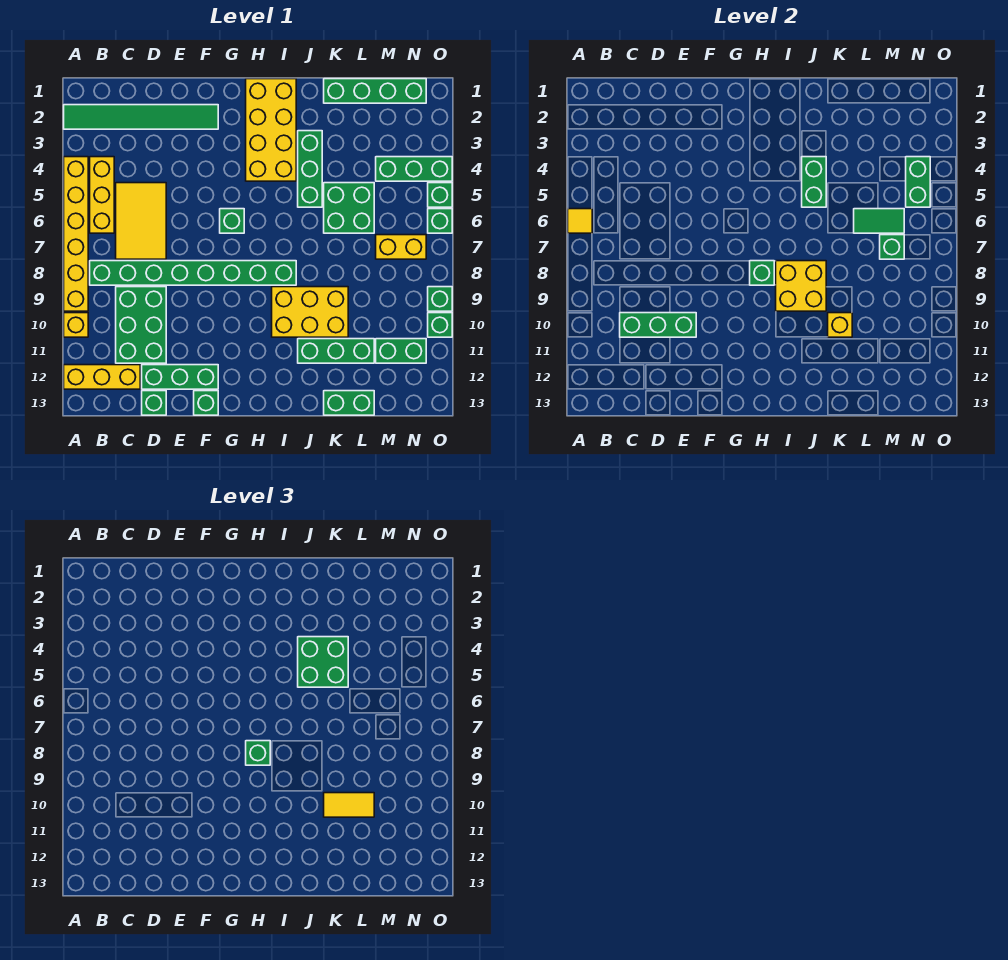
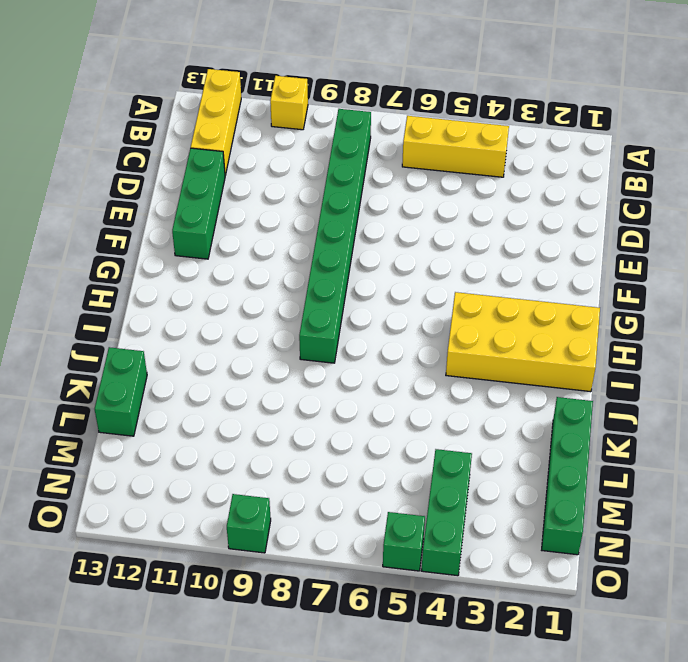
none -> green 1x6 tile [64,105,218,129]
none -> yellow 1x6 brick [64,157,88,311]
none -> yellow 2x3 tile [116,183,166,259]
none -> green 2x3 brick [116,287,166,363]

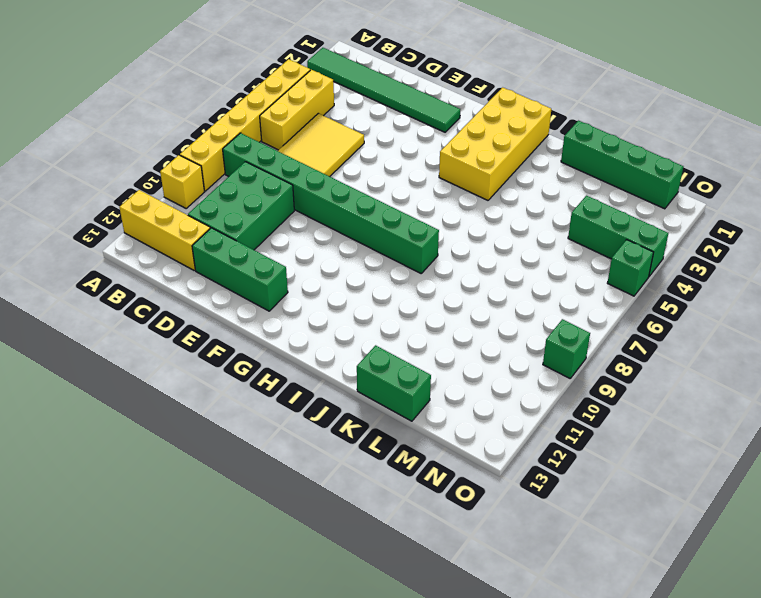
none -> green 1x1 brick [142,391,166,415]
none -> green 1x1 brick [194,391,218,415]
none -> green 1x1 brick [220,209,244,233]
none -> yellow 2x3 brick [272,287,348,337]

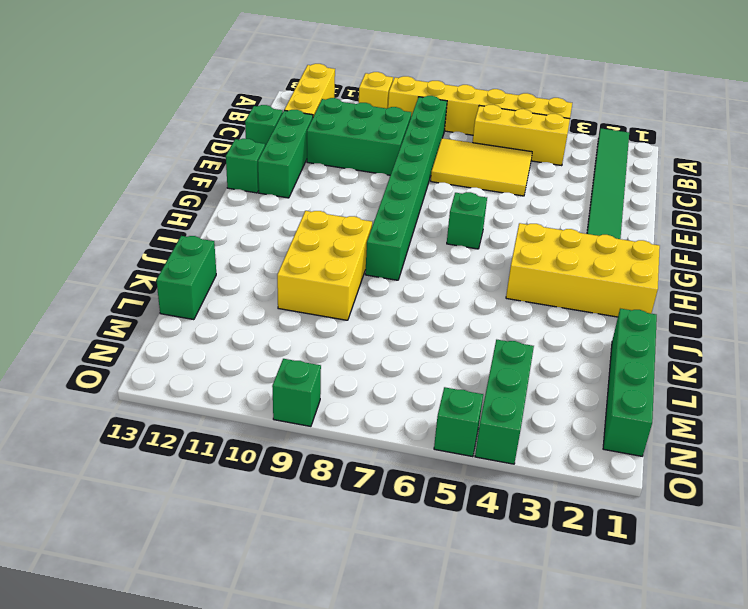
none -> green 1x3 brick [298,131,322,207]
none -> green 1x3 brick [298,339,374,363]
none -> green 2x2 brick [324,183,374,233]
none -> yellow 1x2 brick [376,235,426,259]

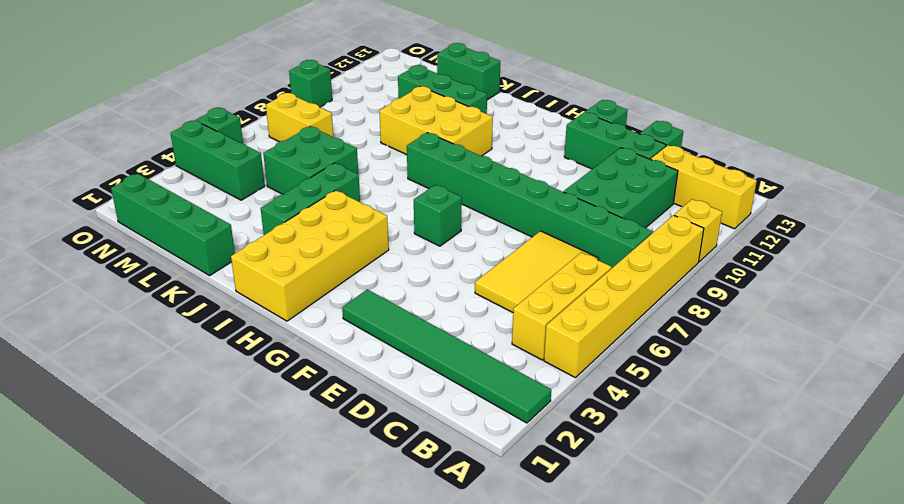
none -> green 1x2 brick [376,339,426,363]
none -> green 1x1 brick [428,209,452,233]
none -> green 1x1 brick [428,313,452,337]
none -> yellow 1x1 tile [568,209,592,233]

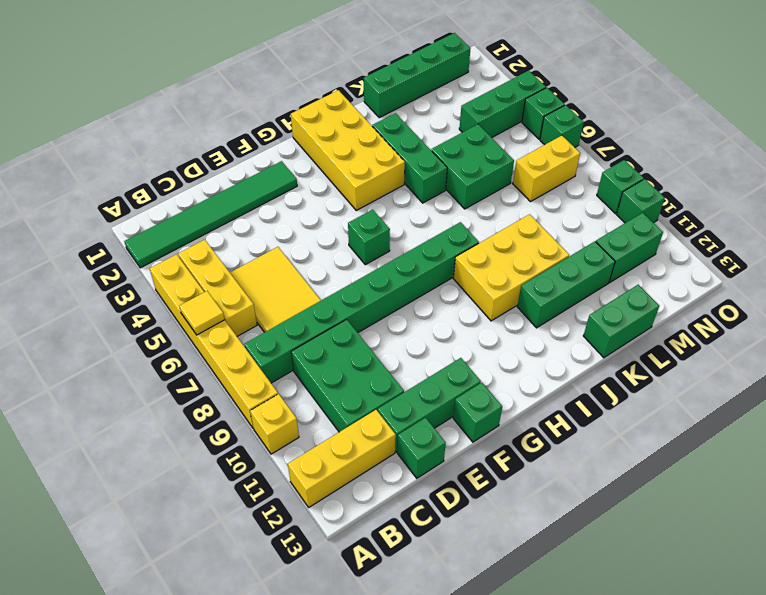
none -> green 1x3 brick [620,313,696,337]
none -> green 1x1 brick [750,261,774,285]
none -> yellow 2x2 brick [776,261,826,311]
none -> green 1x2 brick [802,157,826,207]

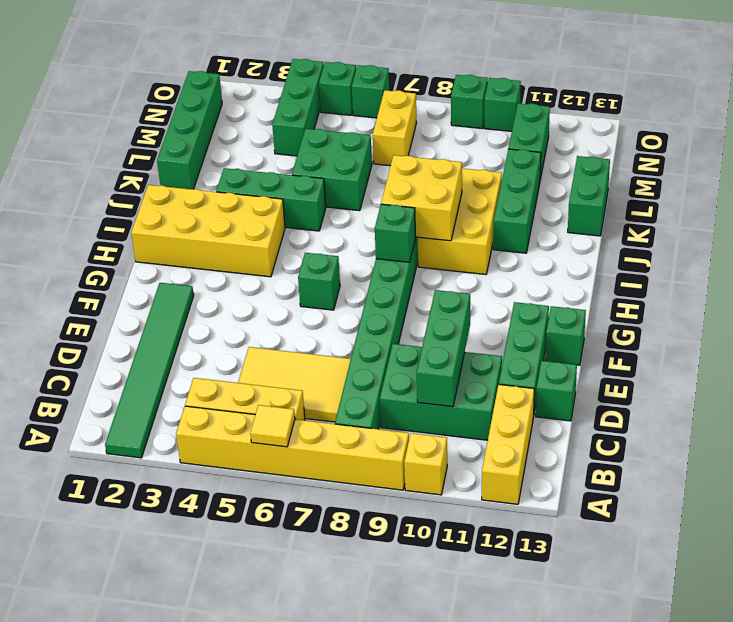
none -> green 1x2 brick [802,157,826,207]
none -> yellow 1x1 brick [828,313,852,337]
none -> green 1x2 tile [854,209,904,233]
none -> green 1x1 brick [880,235,904,259]

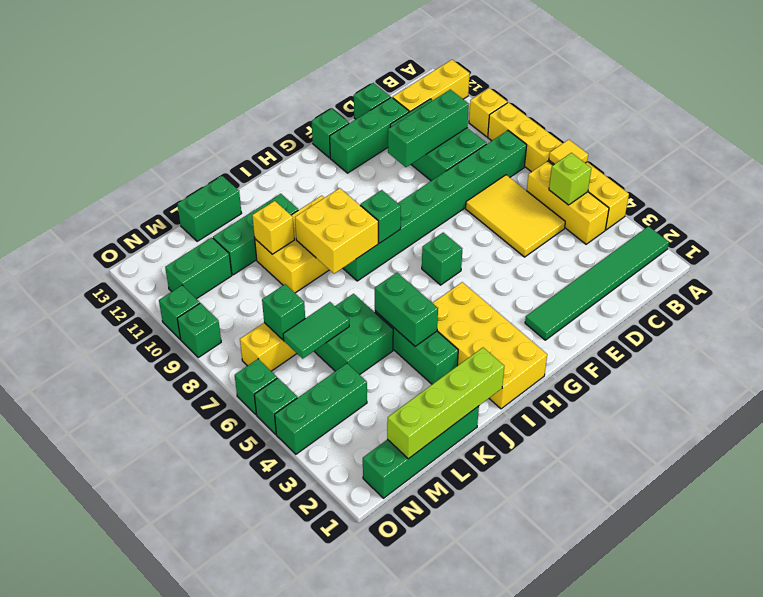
lime 1x1 brick [549,153,591,205] -> none
lime 1x4 brick [387,348,504,459] -> none
none -> green 1x2 brick [906,157,930,207]
none -> green 1x1 brick [246,741,270,765]
none -> green 2x2 brick [298,637,348,687]
none -> yellow 1x2 tile [324,793,374,817]

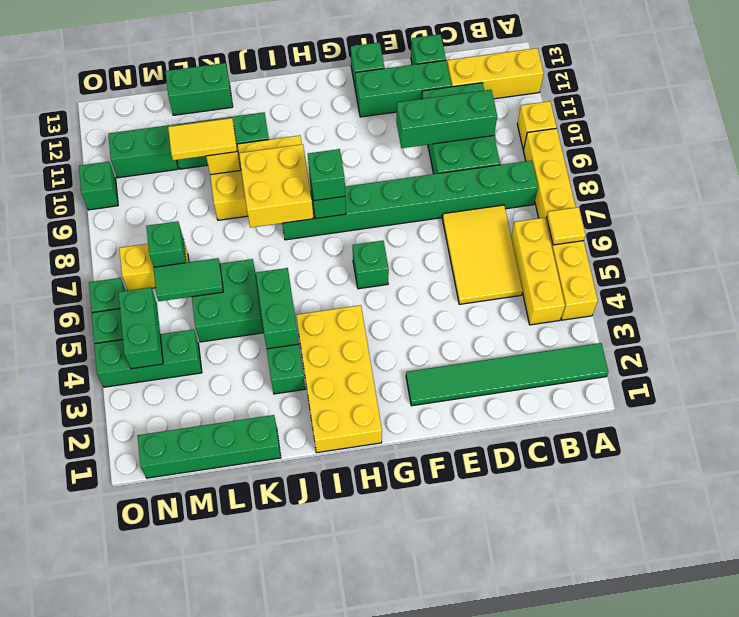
none -> green 1x1 brick [428,287,452,311]
none -> green 2x2 brick [298,637,348,687]

